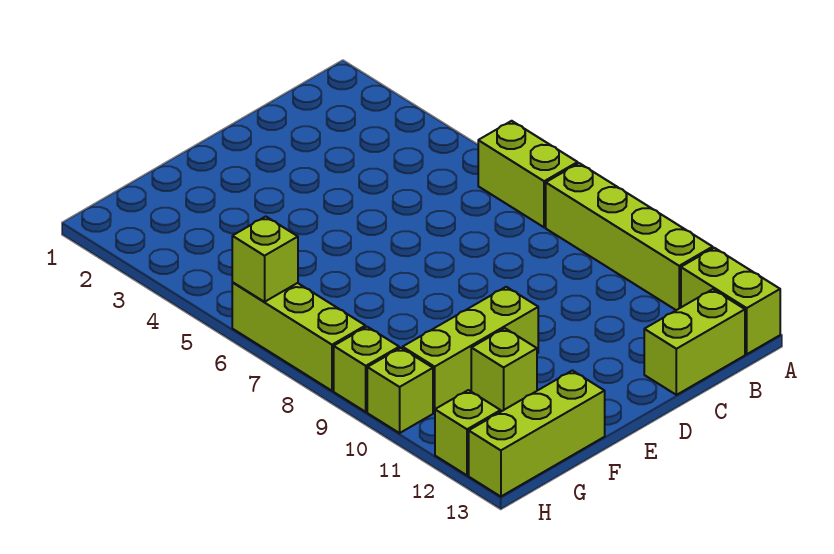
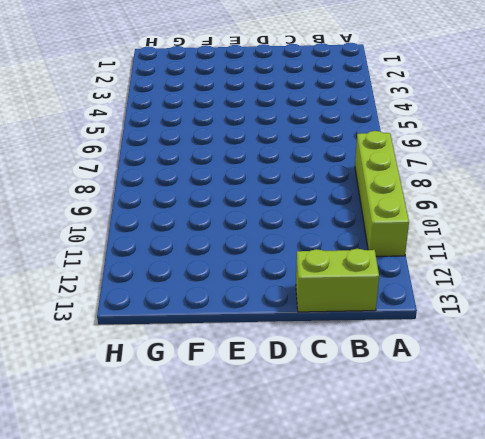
none -> lime 1x2 brick [478,121,578,227]
none -> lime 1x2 brick [681,248,780,354]
none -> lime 1x3 brick [403,287,538,413]

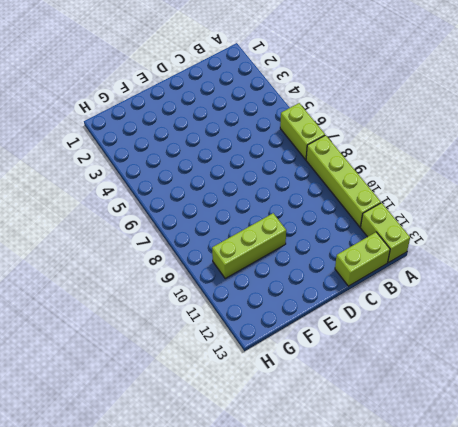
none -> lime 1x1 brick [471,328,537,411]
none -> lime 1x3 brick [469,371,605,497]
none -> lime 1x3 brick [232,283,365,391]

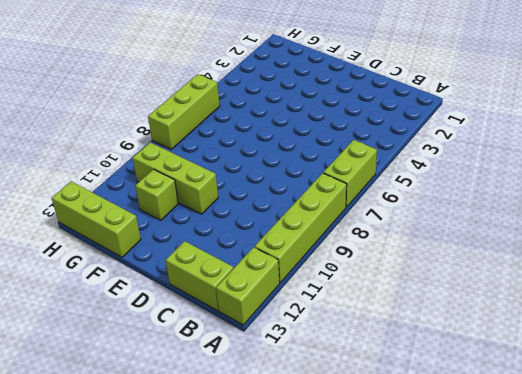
none -> lime 1x1 brick [334,327,399,412]
none -> lime 1x1 brick [367,348,433,433]
none -> lime 1x1 brick [435,390,501,475]

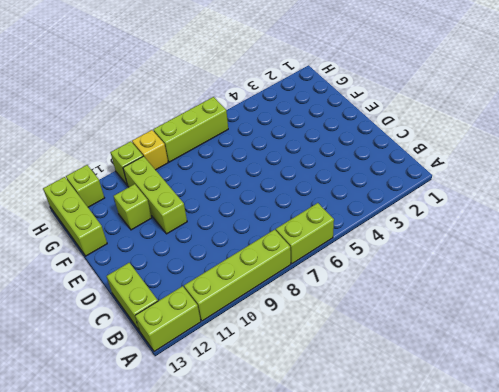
yellow 1x1 brick [132,130,168,170] -> lime 1x1 brick [334,327,399,412]
none -> lime 1x1 brick [232,217,298,302]

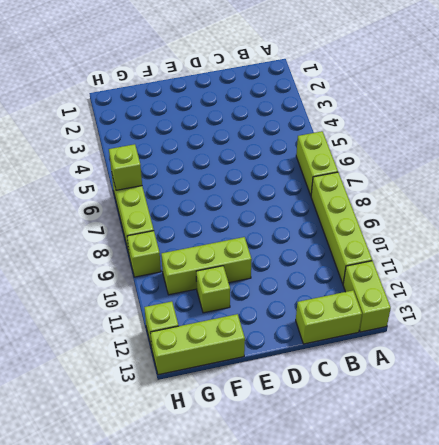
none -> lime 1x1 brick [367,348,433,433]

